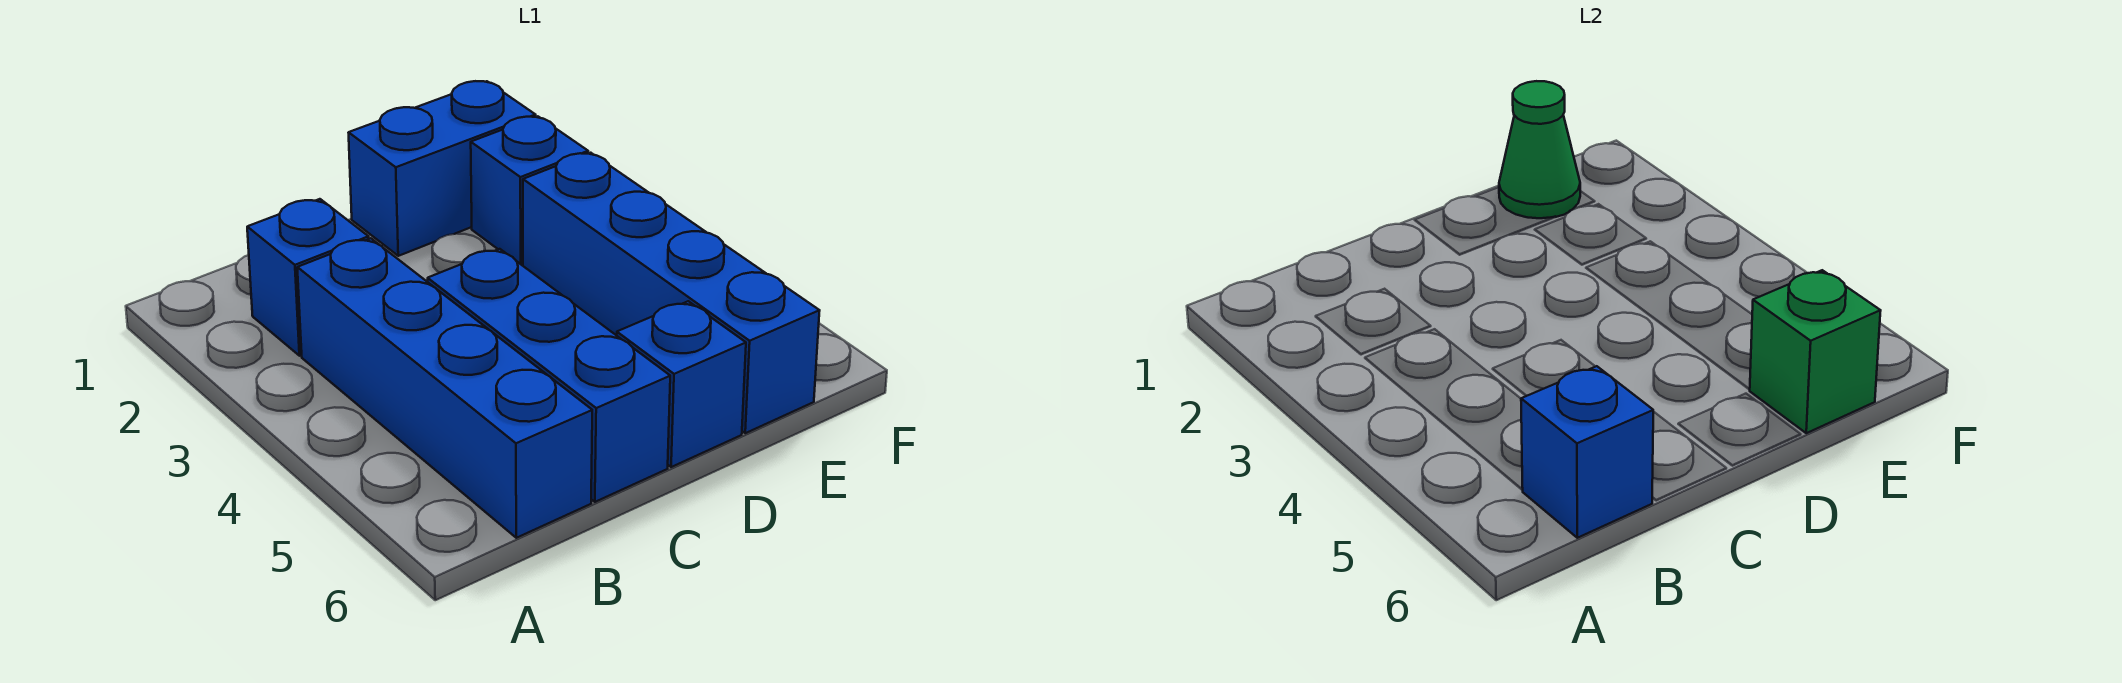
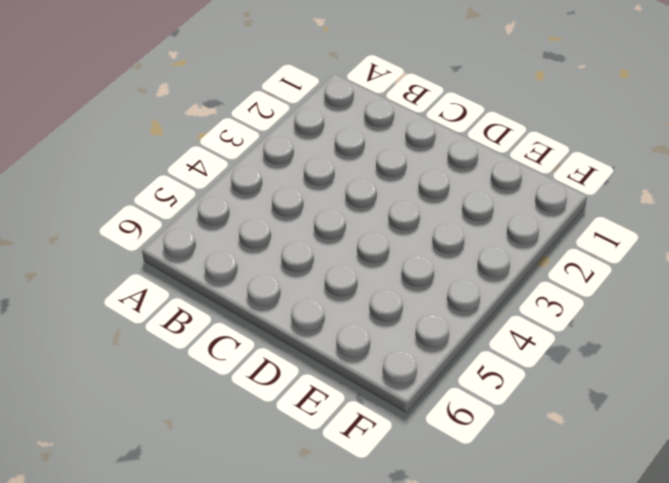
none -> blue 1x1 brick [247,199,369,356]
none -> blue 1x4 brick [297,238,592,538]

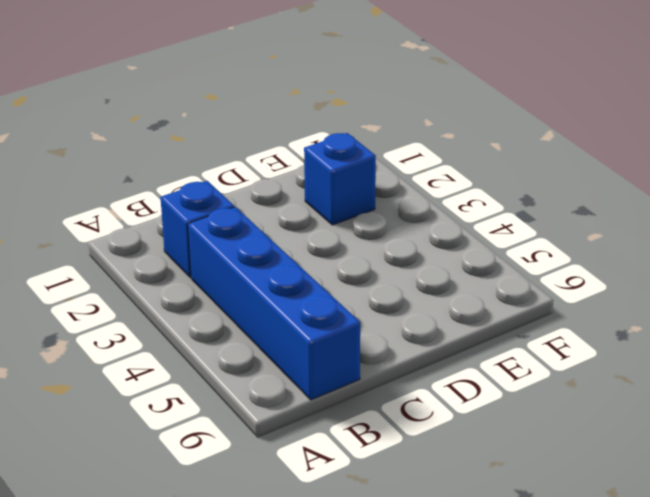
none -> blue 1x3 brick [428,249,670,502]
none -> blue 1x2 brick [348,81,536,256]

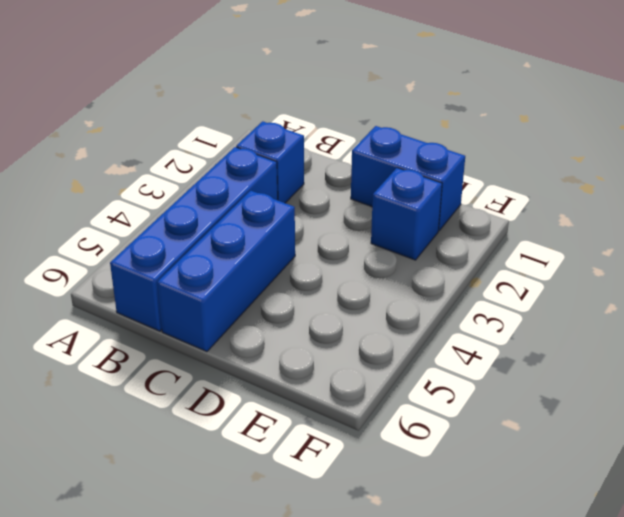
none -> blue 1x1 brick [617,301,746,467]
none -> blue 1x4 brick [523,153,820,433]

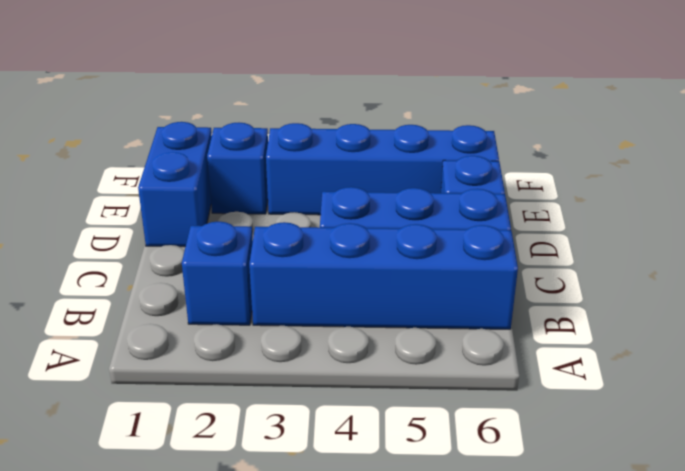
none -> blue 1x1 brick [1521,366,1653,538]
none -> green 1x1 cone [1499,81,1580,218]

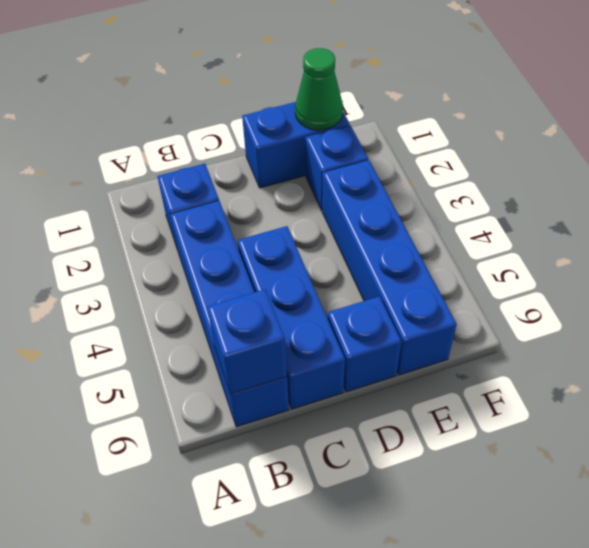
none -> green 1x1 brick [1750,270,1881,433]

